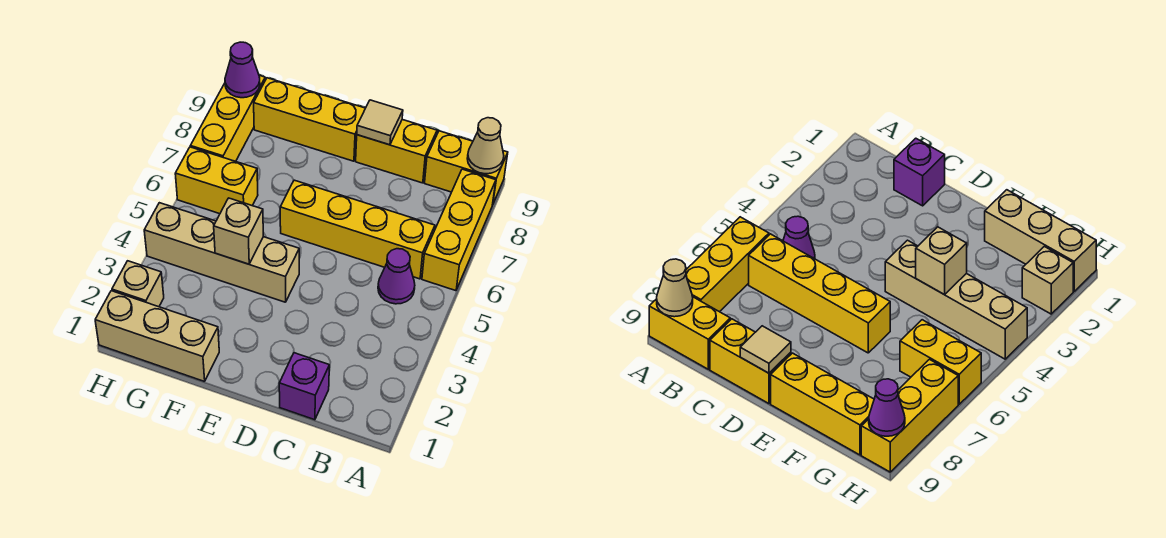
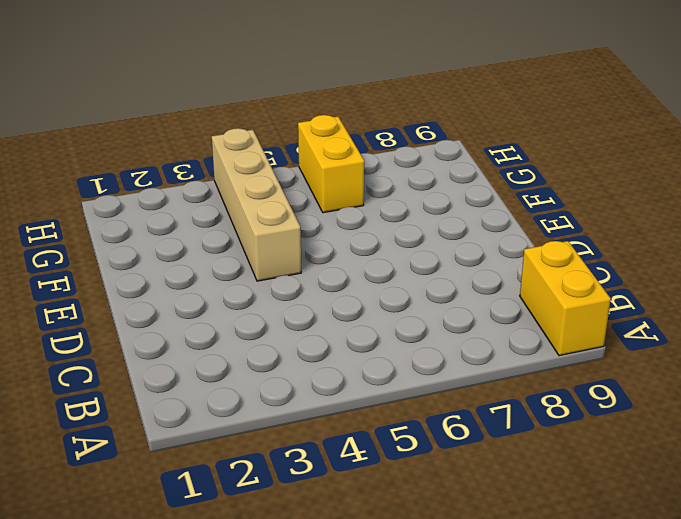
none -> yellow 1x3 brick [422,169,496,291]
none -> purple 1x1 cone [378,249,415,304]
none -> yellow 1x4 brick [280,180,435,279]

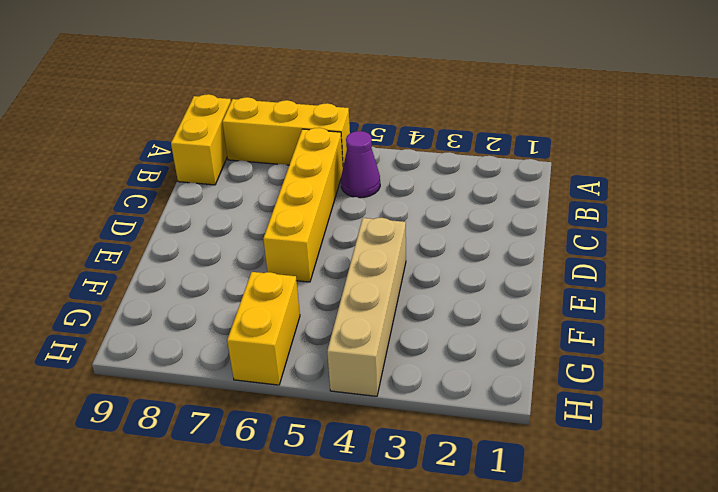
none -> purple 1x1 brick [279,353,329,420]
none -> yellow 1x2 brick [356,120,437,183]
none -> yellow 1x3 brick [254,78,365,161]

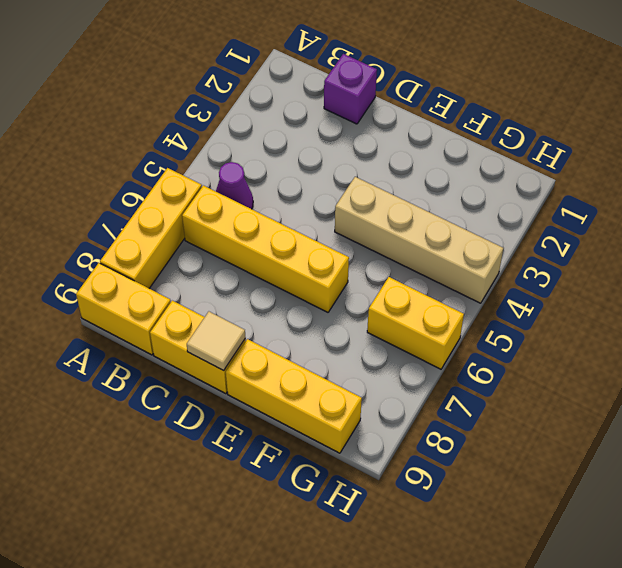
none -> tan 1x3 brick [95,291,219,382]
none -> tan 1x1 brick [112,261,164,307]
none -> yellow 1x3 brick [191,75,265,161]

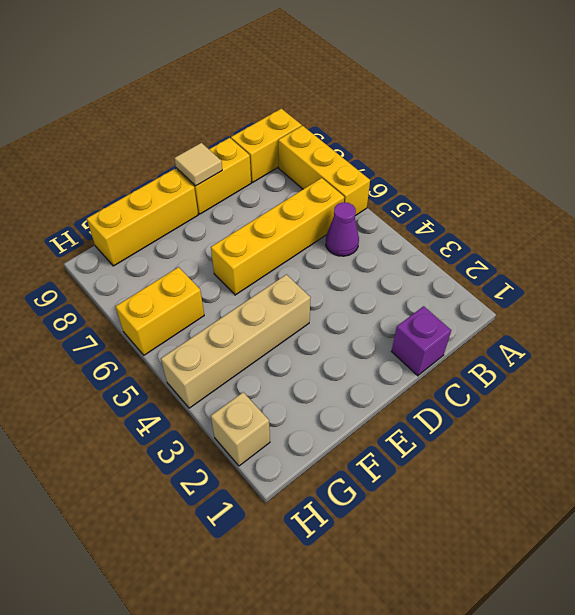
none -> tan 1x3 brick [95,291,219,382]
none -> yellow 1x3 brick [191,75,265,161]
none -> tan 1x1 cone [467,118,504,174]

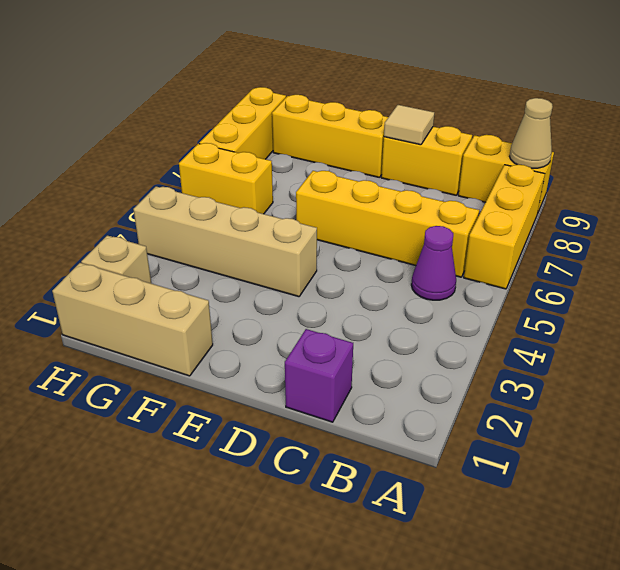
none -> tan 1x1 brick [214,198,263,264]
none -> purple 1x1 cone [225,42,260,98]

